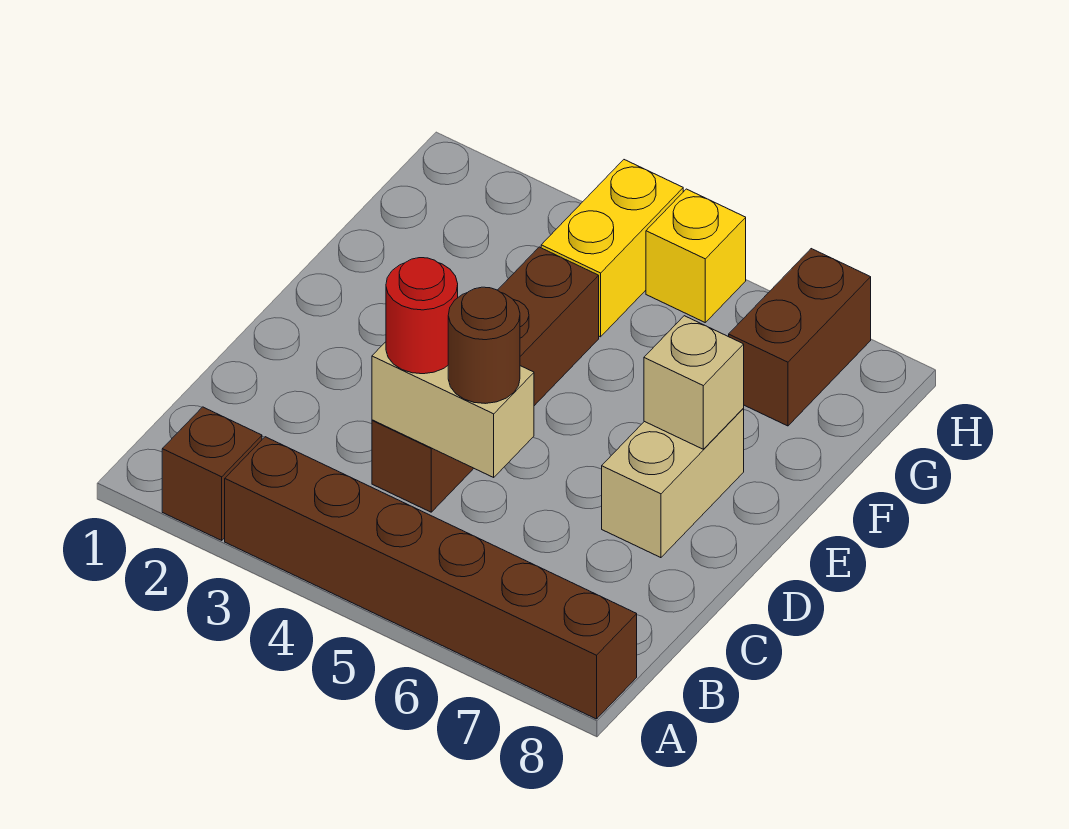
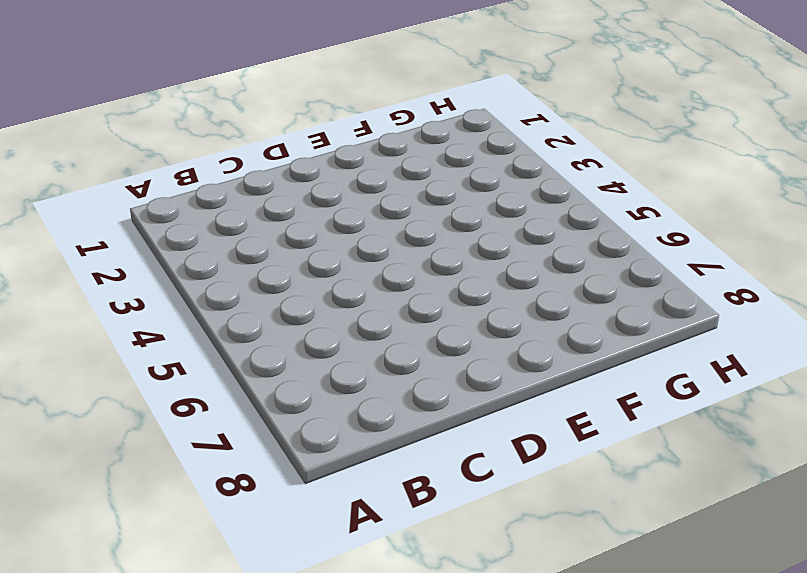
none -> brown 1x1 brick [162,407,262,540]
none -> brown 1x6 brick [225,437,637,719]

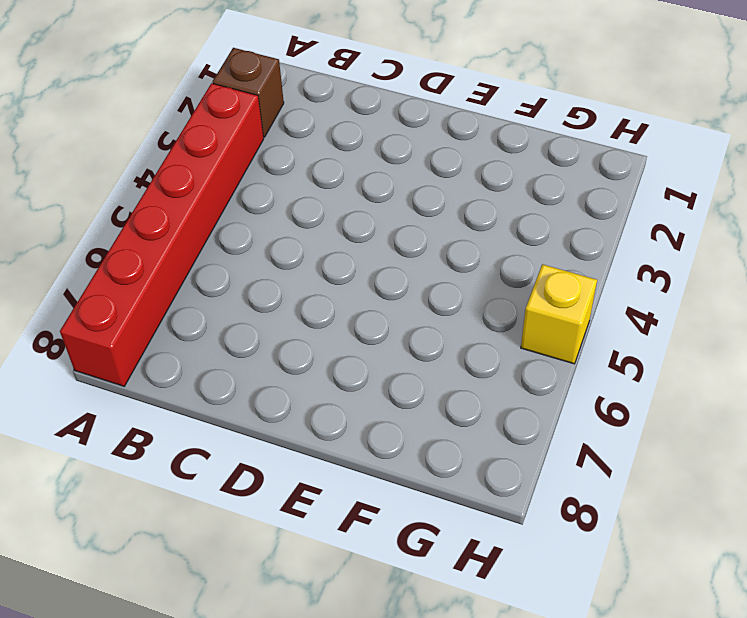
red 1x6 brick [60,83,264,386] -> brown 1x6 brick [225,437,637,719]
none -> brown 1x4 brick [372,247,599,512]
none -> tan 1x2 brick [602,409,744,558]

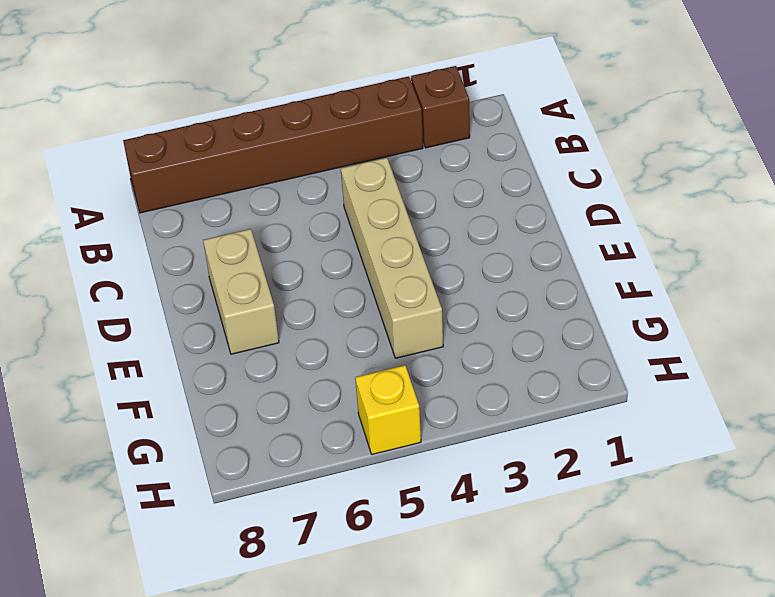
tan 1x4 brick [341,158,443,358] -> brown 1x4 brick [372,247,599,512]
none -> yellow 1x2 brick [541,160,683,337]
none -> brown 1x2 brick [729,249,871,426]

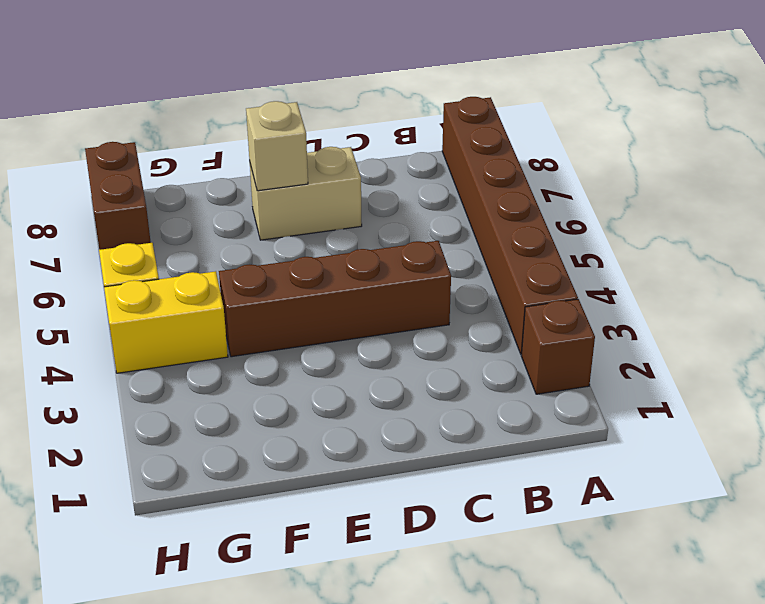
brown 1x2 brick [85,142,151,250] -> brown 1x2 brick turned to [729,249,871,426]
none -> tan 1x2 brick [372,342,534,477]
none -> red 1x1 round brick [386,258,458,374]

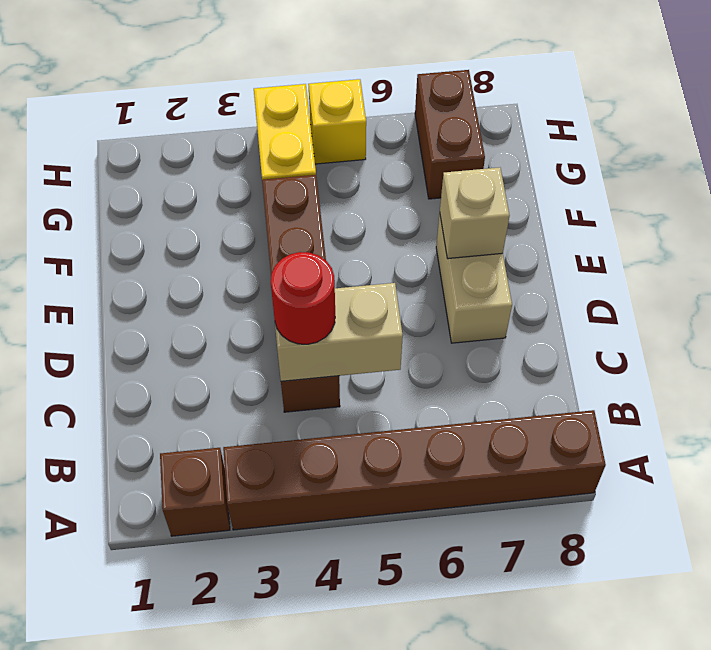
none -> brown 1x1 round brick [448,287,520,404]

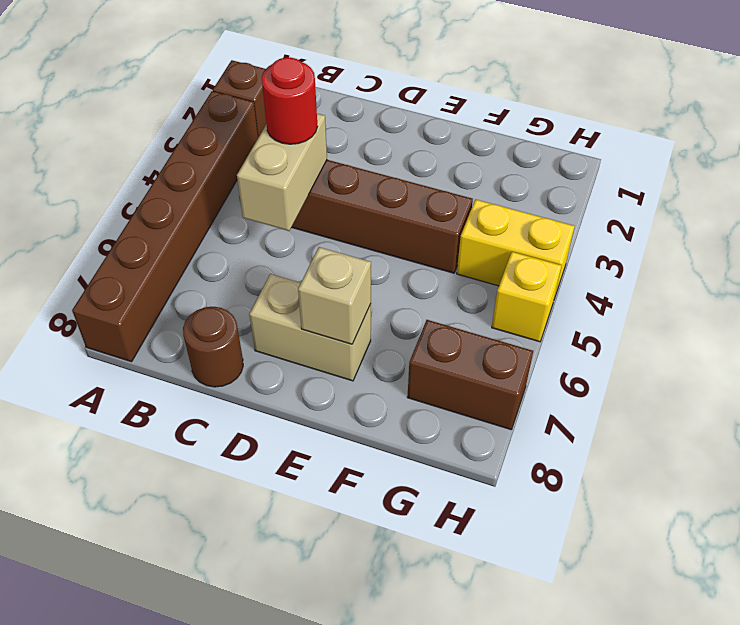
brown 1x1 round brick [183,307,243,387] -> brown 1x1 round brick moved to [448,287,520,404]

